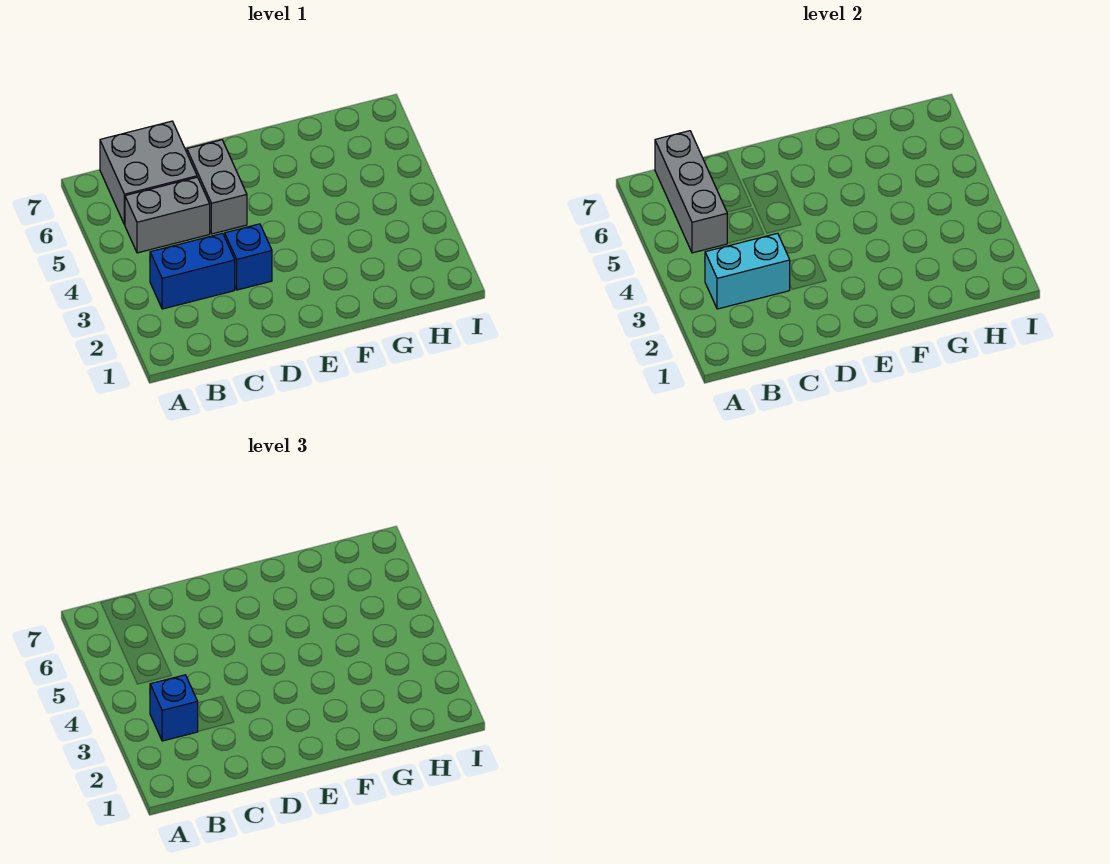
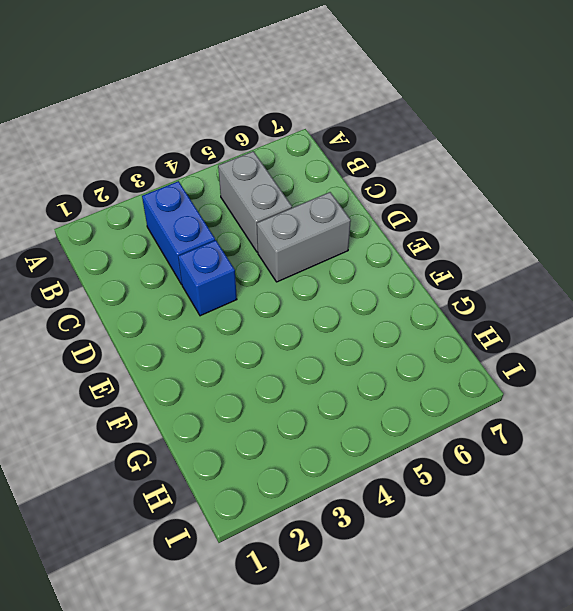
none -> grey 2x2 brick [100,121,197,225]
none -> cyan 1x2 brick [705,233,790,309]

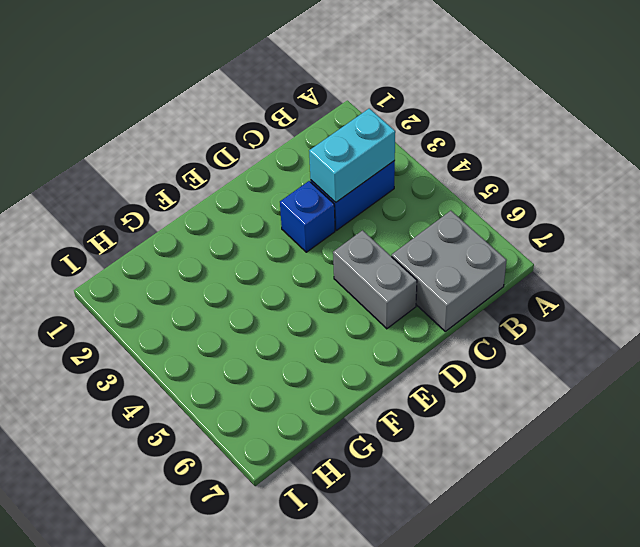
none -> grey 1x2 brick [125,177,210,253]
none -> grey 1x3 brick [655,131,727,253]

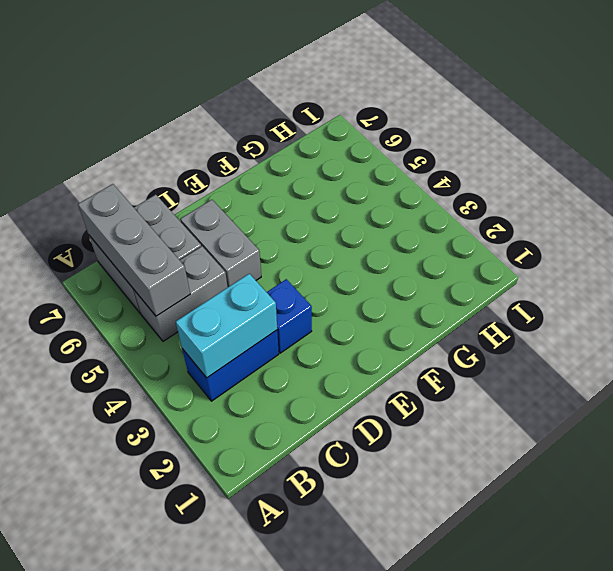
none -> blue 1x1 brick [150,675,198,741]

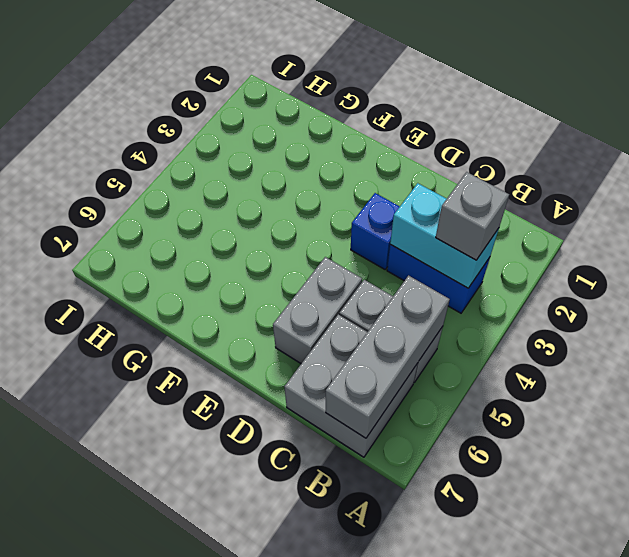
grey 1x1 brick [436,172,509,260] -> blue 1x1 brick [150,675,198,741]

